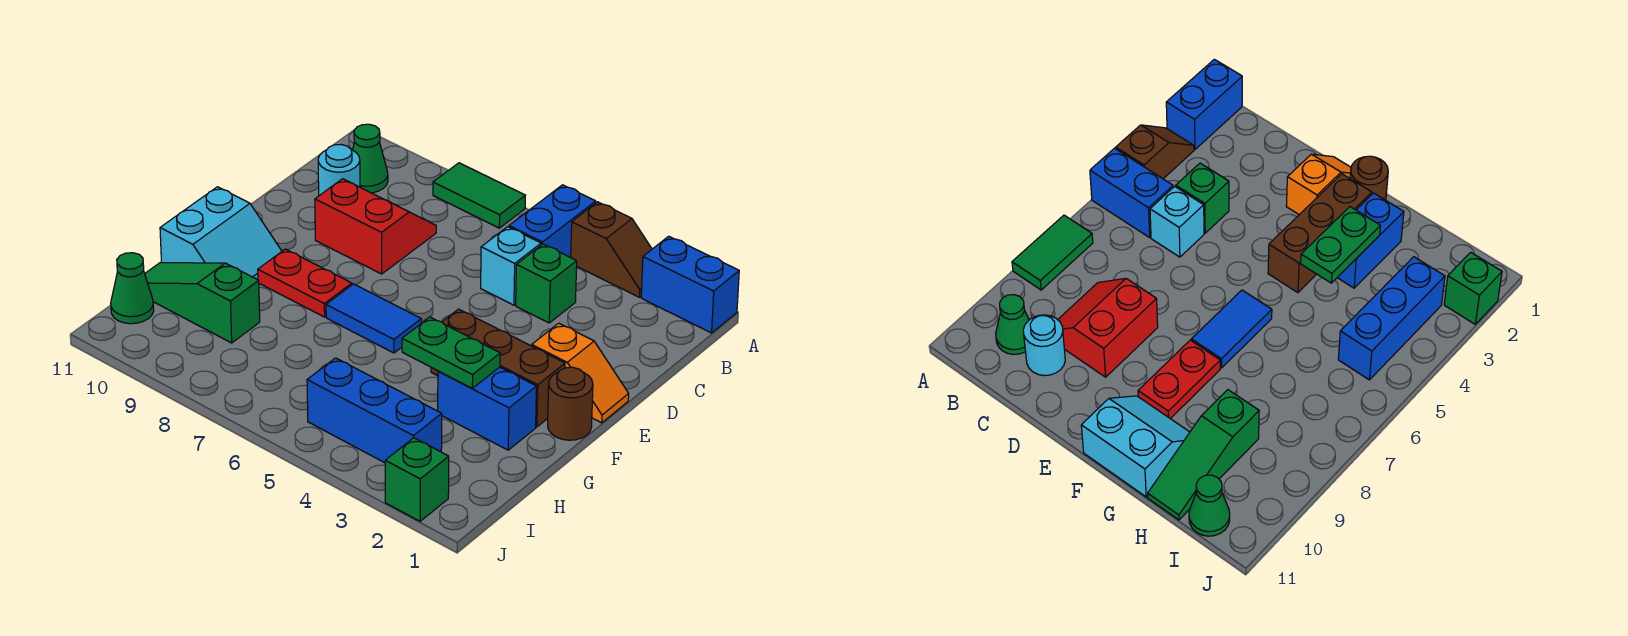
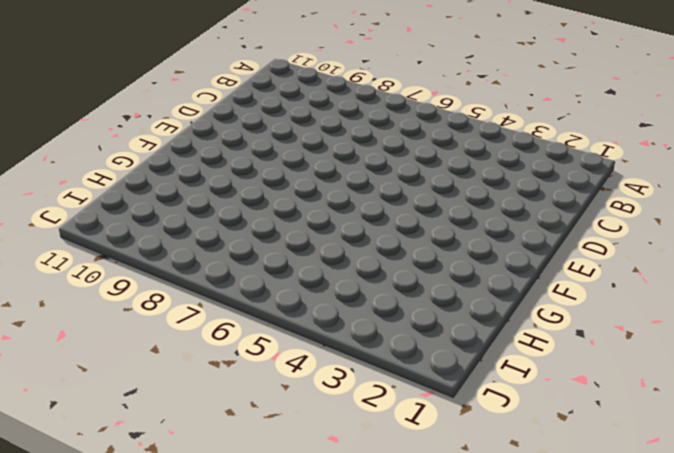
none -> blue 1x2 brick [641,236,739,333]
none -> brown 1x2 slope [571,202,652,297]
none -> blue 1x2 brick [509,185,596,257]

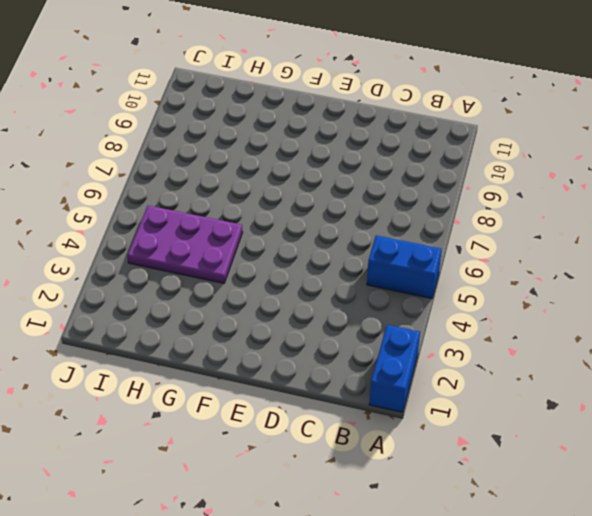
purple 2x3 plate [127,205,243,283] -> blue 1x3 brick [307,358,442,463]
none -> brown 1x2 slope [571,202,652,297]
none -> green 1x2 tile [433,163,525,228]
none -> green 1x1 cone [353,124,388,193]

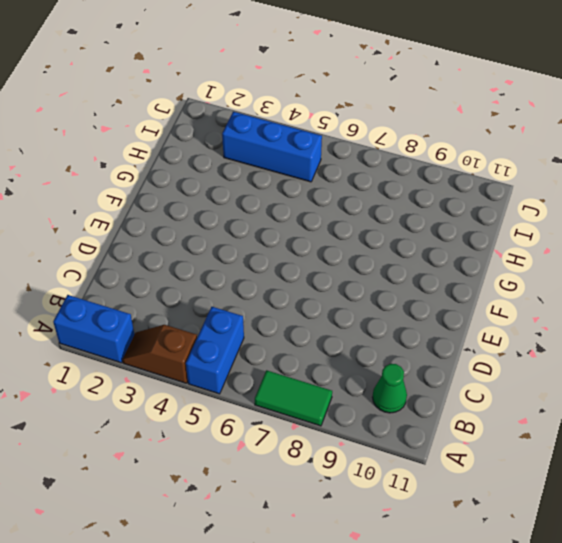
none -> green 1x1 brick [516,244,577,323]
none -> cyan 1x1 brick [481,227,541,305]
none -> red 2x2 slope [315,179,436,274]

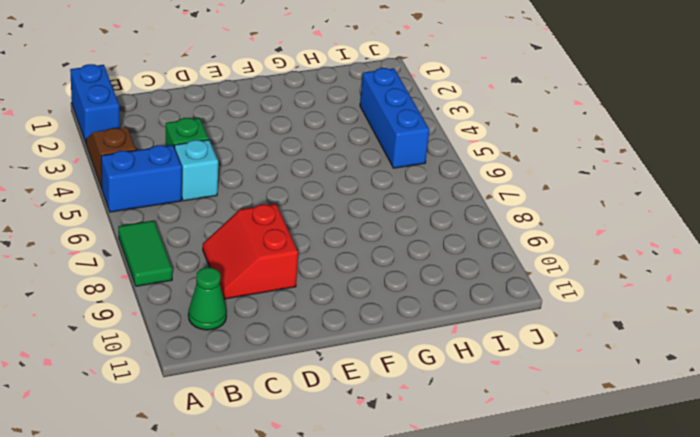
none -> cyan 1x1 round brick [318,144,360,196]
none -> orange 1x2 slope [532,323,629,423]
none -> brown 1x1 round brick [548,367,593,440]

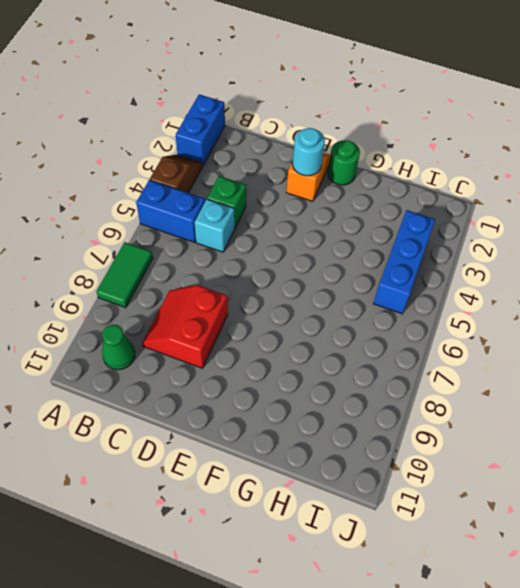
cyan 1x1 round brick [292,128,325,176] -> cyan 1x1 round brick moved to [318,144,360,196]
green 1x1 round brick [328,140,360,185] -> brown 1x1 round brick [548,367,593,440]
none -> brown 1x3 brick [431,309,565,427]
none -> blue 1x2 tile [326,284,421,353]
none -> red 1x2 plate [258,249,352,317]

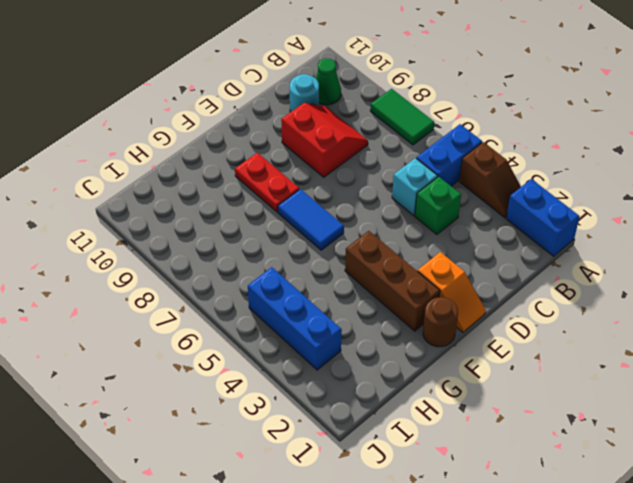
none -> cyan 2x2 slope [160,187,282,280]
none -> blue 1x2 brick [438,367,536,450]
none -> green 1x3 slope [145,263,260,343]

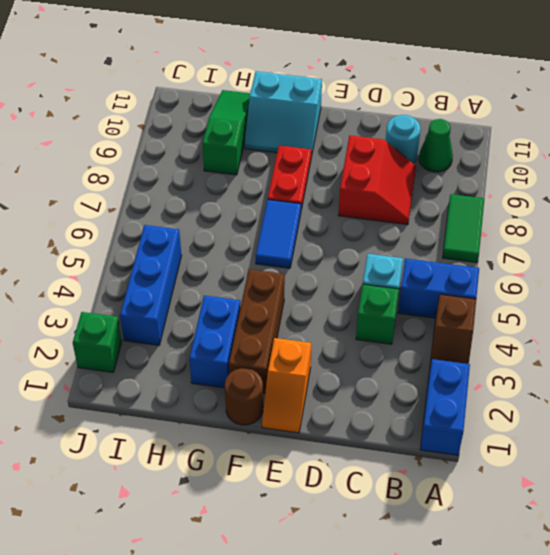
none -> green 1x1 cone [111,253,154,324]
none -> green 1x2 plate [402,317,500,388]

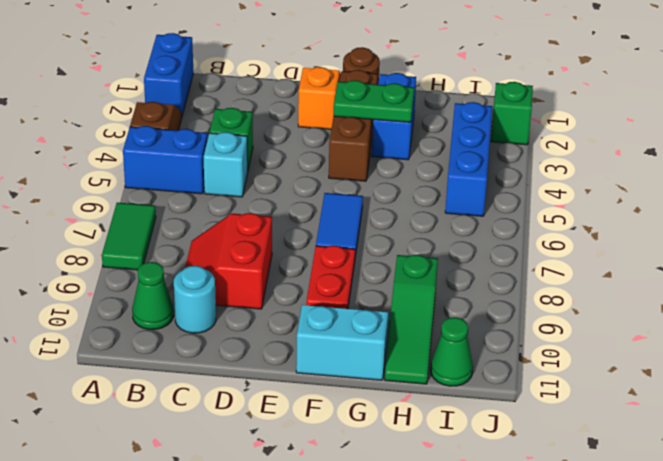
green 1x2 plate [334,80,414,122] -> green 1x2 plate turned to [402,317,500,388]

